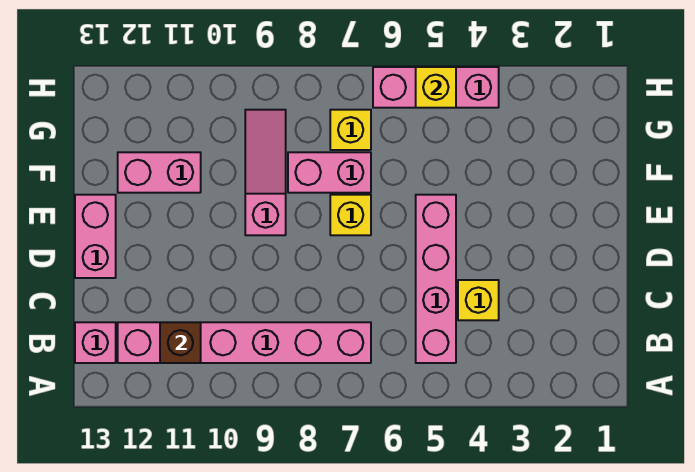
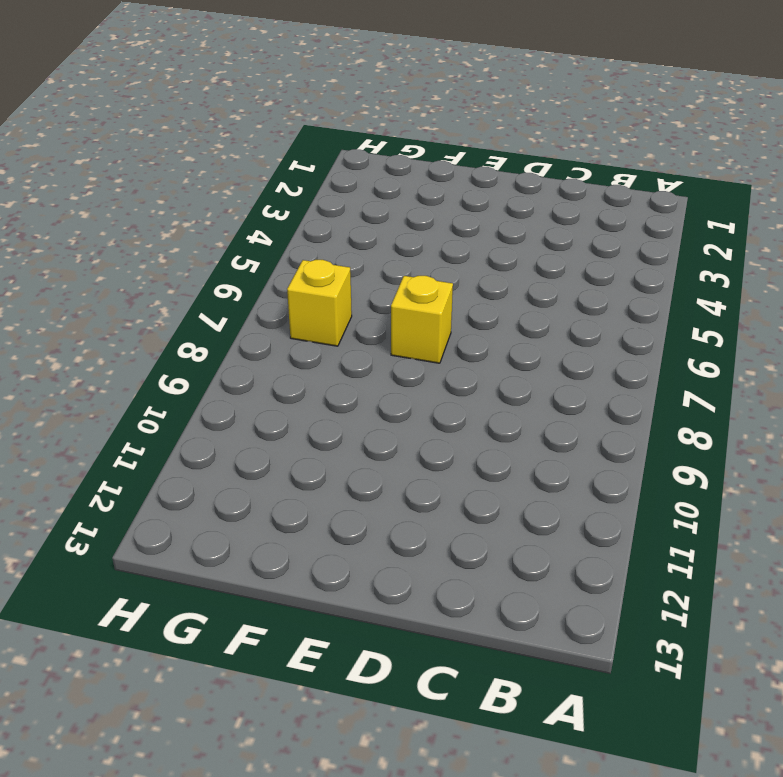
none -> pink 1x4 brick [416,195,456,363]
none -> pink 1x6 brick [118,322,371,363]
none -> pink 1x1 brick [75,322,116,363]

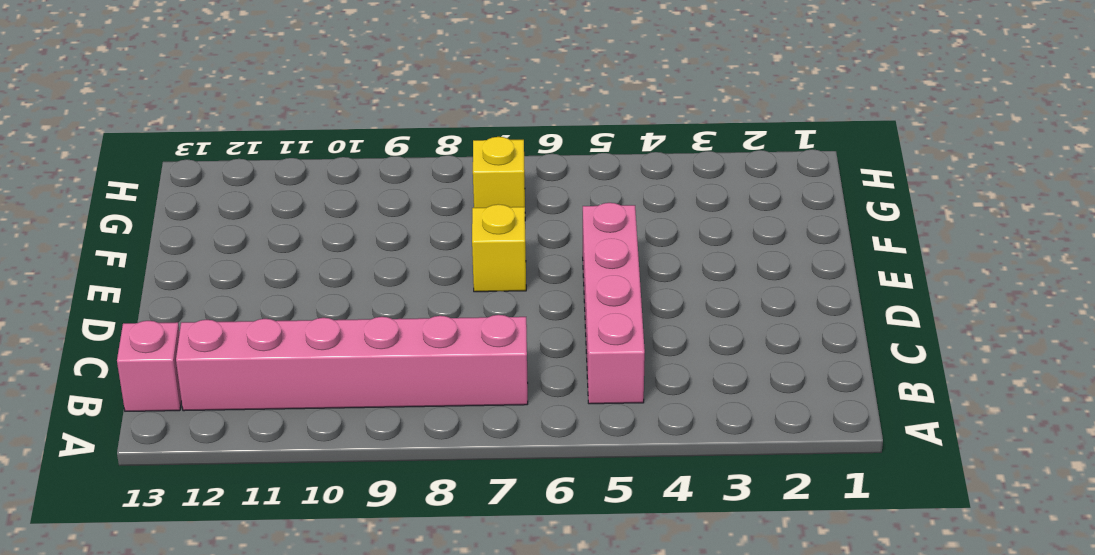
none -> yellow 1x1 brick [458,280,499,320]
none -> pink 1x2 brick [75,195,116,278]
none -> pink 1x3 slope [245,110,286,235]

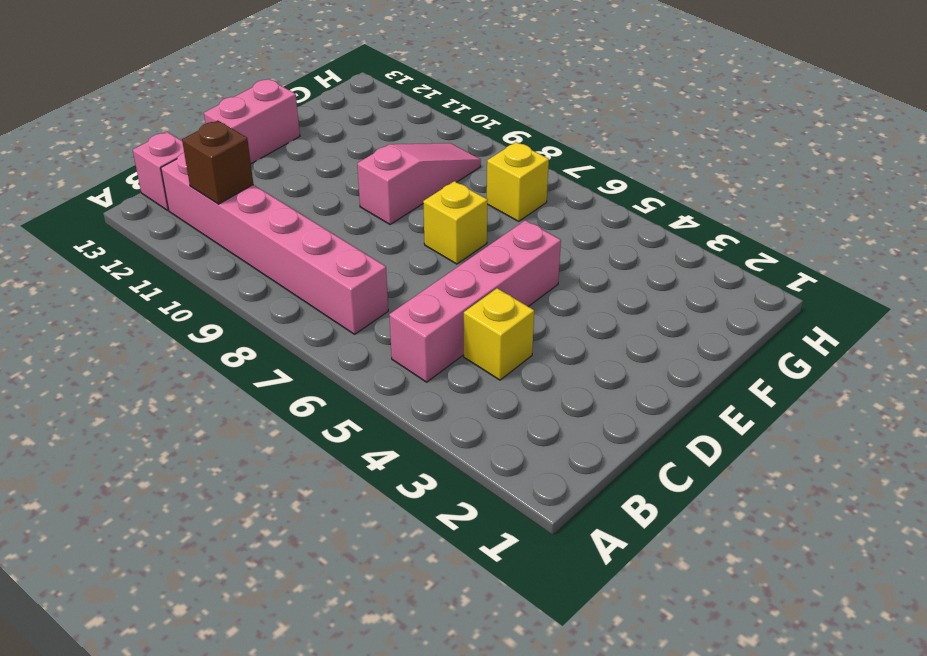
none -> pink 1x2 brick [288,152,371,193]
none -> pink 1x2 brick [118,152,201,193]
none -> pink 1x3 brick [373,67,499,108]

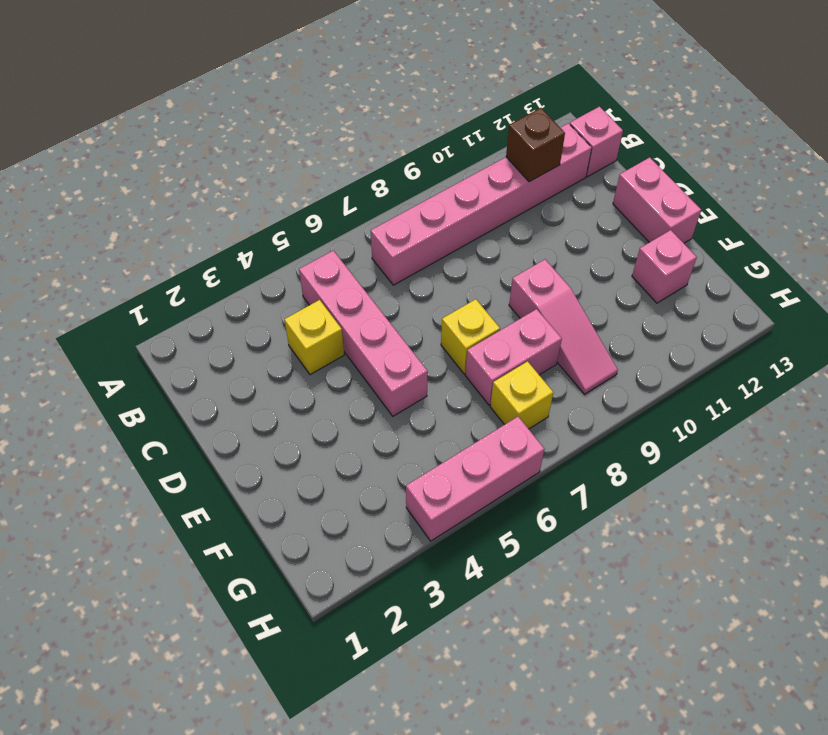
pink 1x1 brick [632,230,697,303] -> pink 1x2 brick [118,152,201,193]
none -> yellow 1x1 brick [416,67,456,108]

